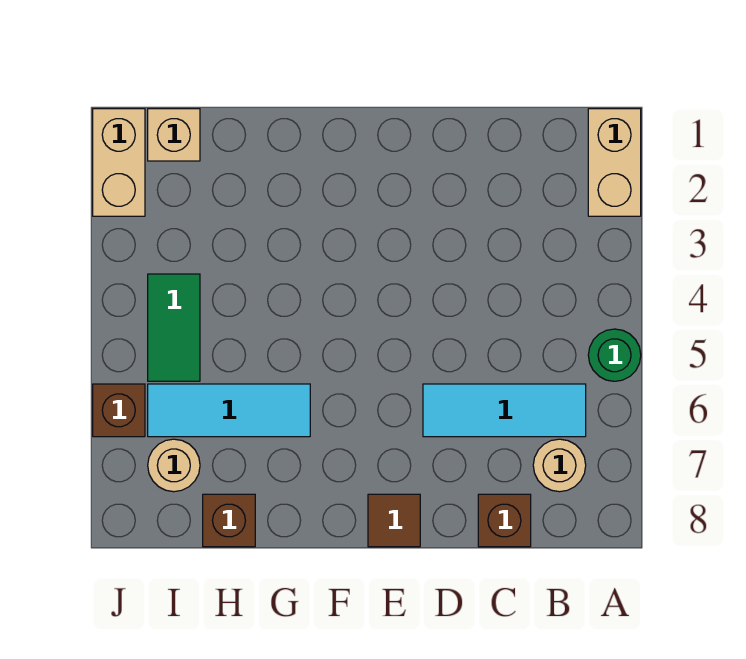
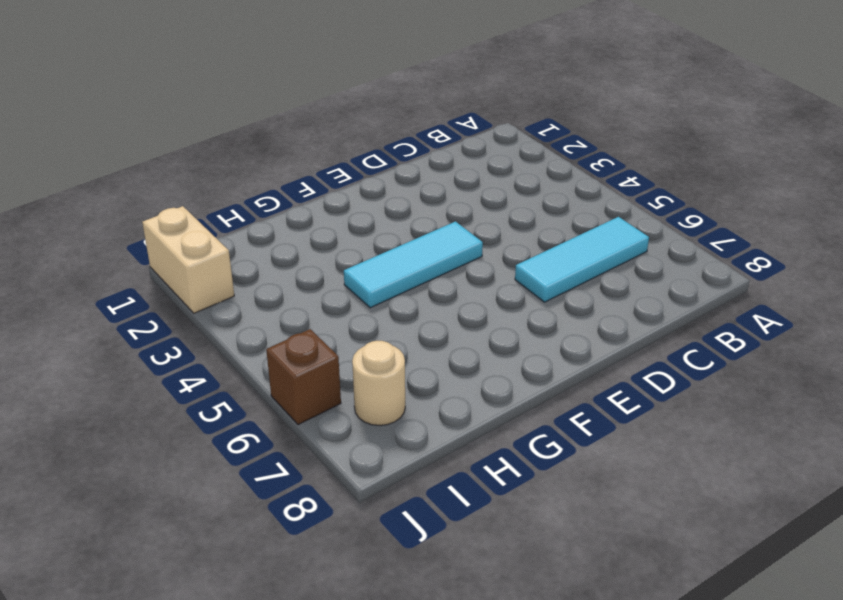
cyan 1x3 tile [344,222,483,308] -> cyan 1x3 tile moved to [148,384,310,437]
none -> tan 1x2 brick [588,109,641,216]
none -> green 1x1 round brick [588,329,641,381]
none -> tan 1x1 round brick [533,439,586,492]

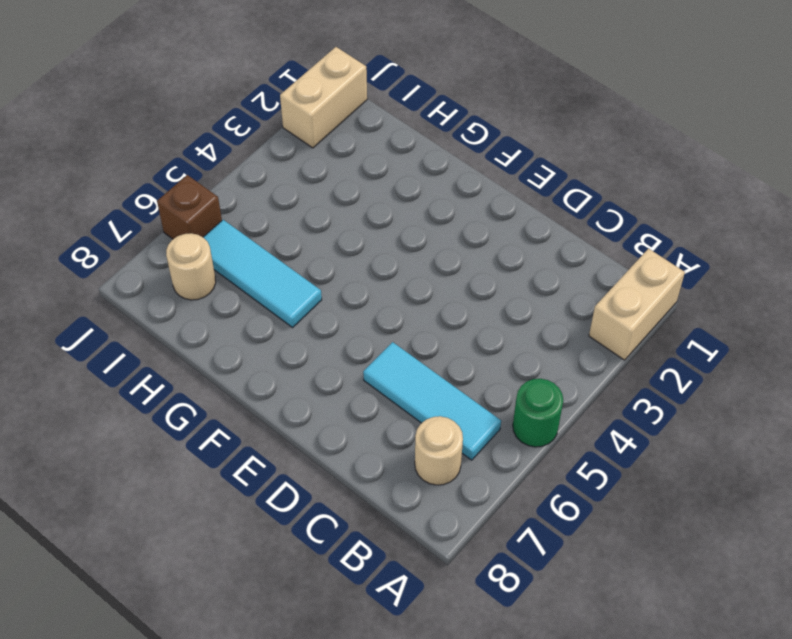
none -> brown 1x1 brick [478,494,531,547]
none -> brown 1x1 tile [368,494,420,547]
none -> brown 1x1 brick [203,494,255,547]

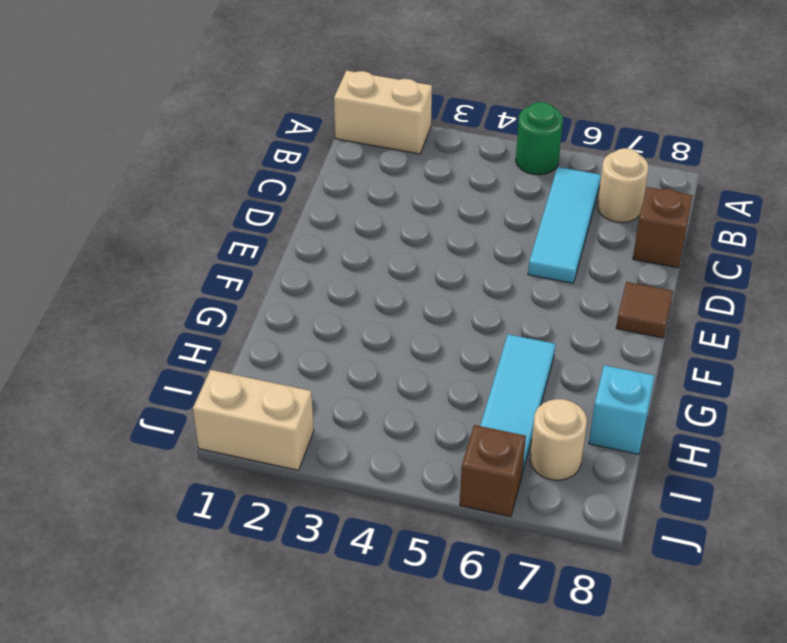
cyan 1x1 brick [589,365,655,454] -> brown 1x1 brick [203,494,255,547]
none -> tan 1x1 brick [148,109,200,161]
none -> green 1x2 tile [148,274,200,381]

